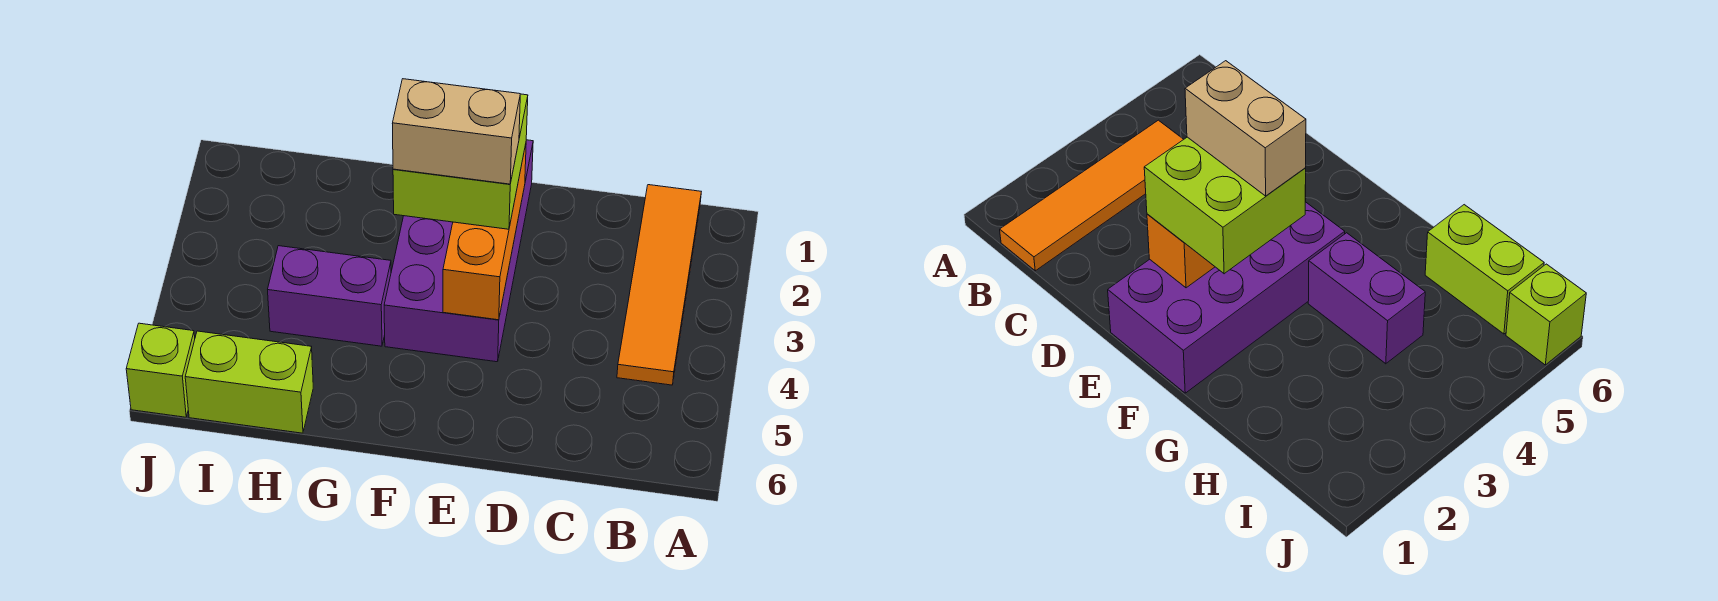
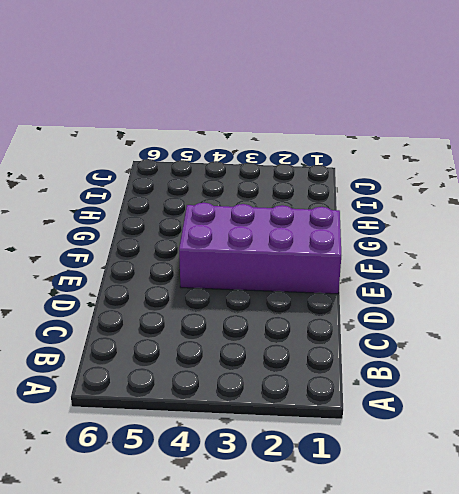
none -> orange 1x4 tile [617,185,701,385]
none -> purple 1x2 brick [268,246,391,346]

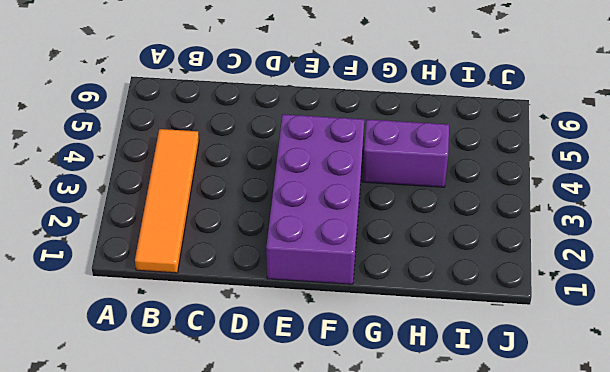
none -> lime 1x2 brick [185,331,313,433]
none -> lime 1x1 brick [126,323,195,417]

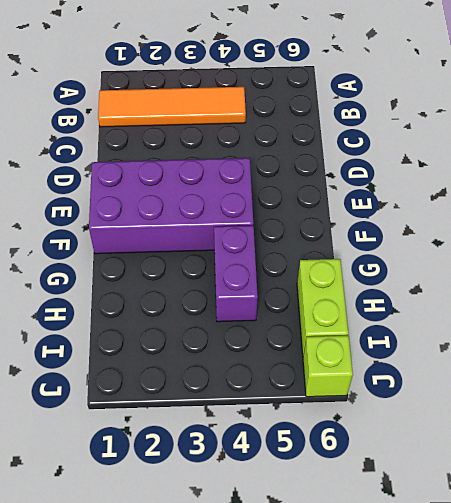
none -> orange 1x3 brick [443,145,526,320]
none -> lime 2x2 brick [393,94,528,229]

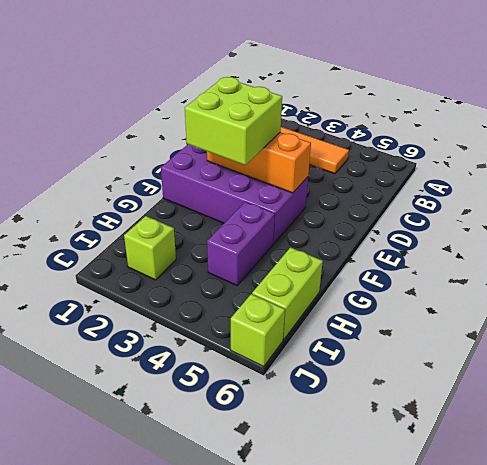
lime 1x1 brick [124,216,176,280] -> none
none -> tan 1x2 brick [392,79,520,184]

